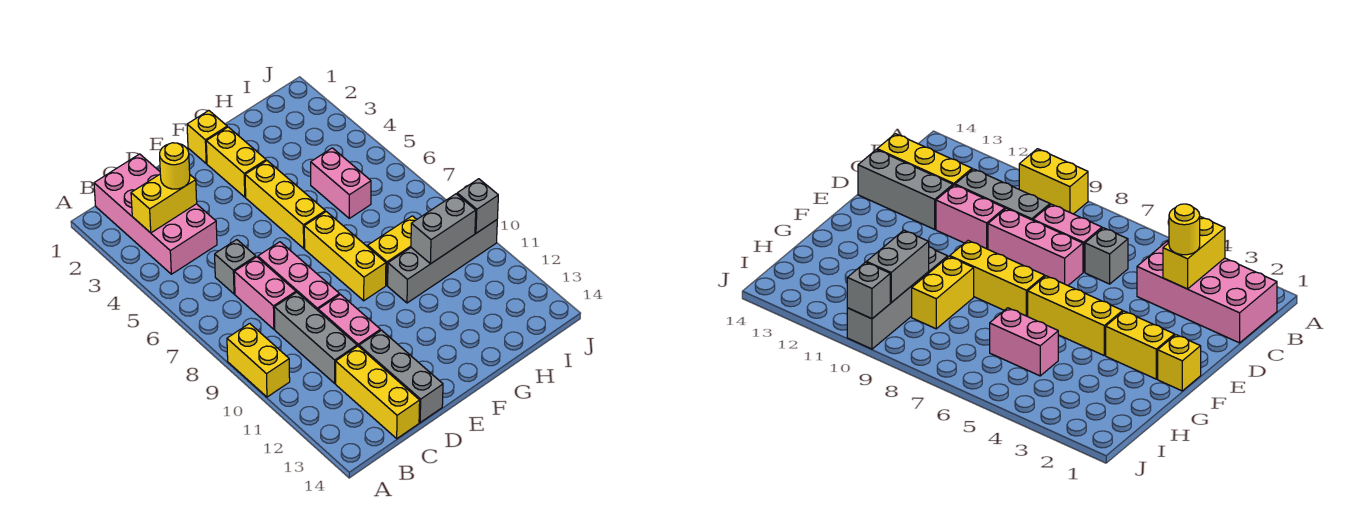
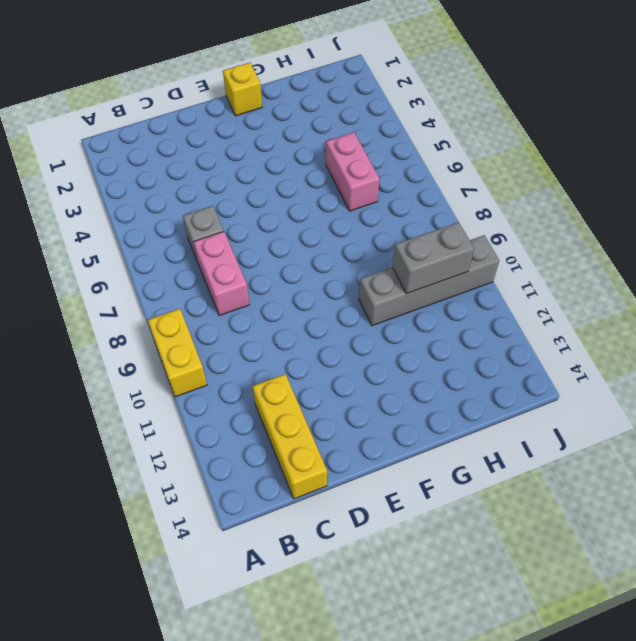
none -> pink 2x4 brick [94,154,217,274]
none -> grey 1x3 brick [274,292,357,383]
none -> pink 1x3 brick [258,242,340,310]

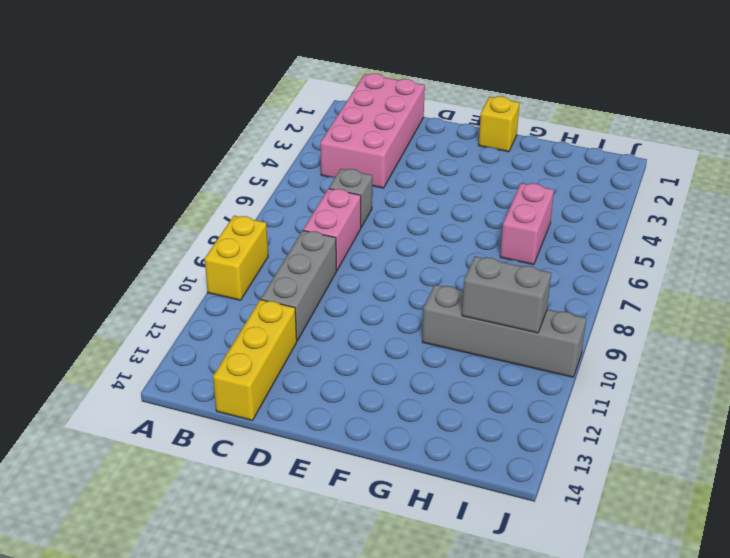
none -> pink 1x3 brick [258,242,340,310]
none -> pink 1x2 brick [318,295,380,346]
none -> grey 1x3 brick [359,330,443,422]

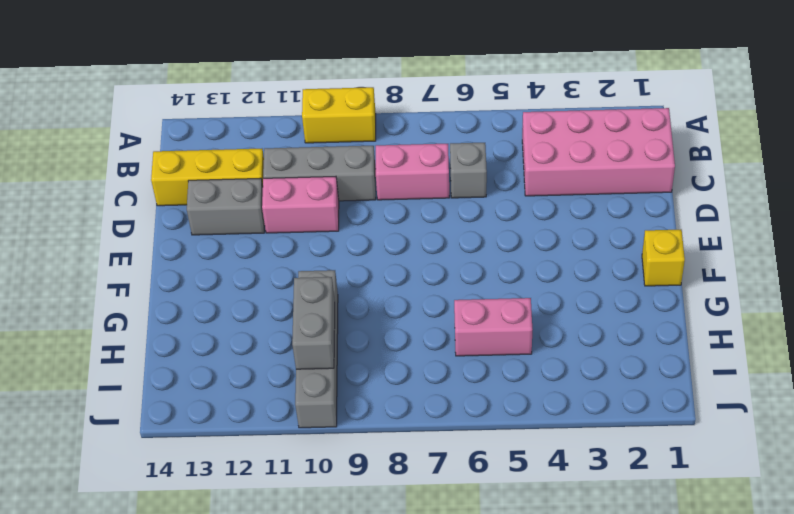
grey 1x2 brick [187,178,265,235] -> grey 1x3 brick [359,330,443,422]
none -> pink 1x3 brick [258,242,340,310]
none -> yellow 1x2 brick [206,127,266,197]
none -> yellow 1x3 brick [245,161,325,248]

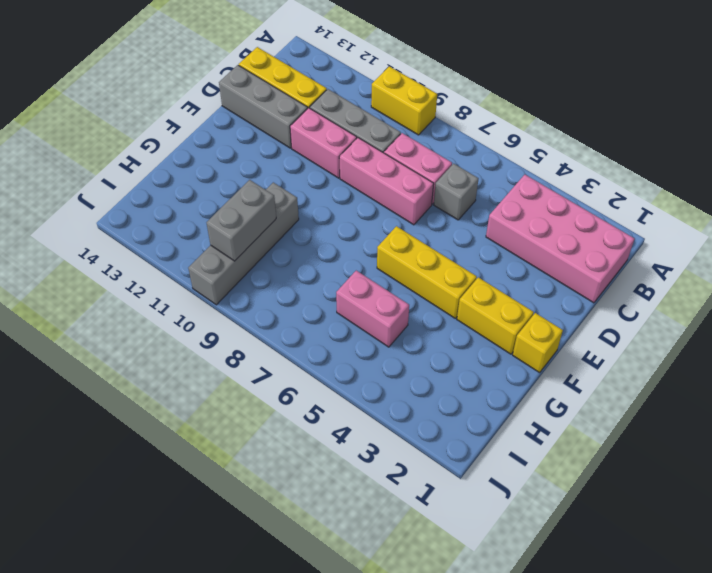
none -> yellow 1x3 brick [304,212,386,301]
none -> yellow 1x2 brick [368,216,417,285]
none -> yellow 1x2 brick [131,175,197,233]

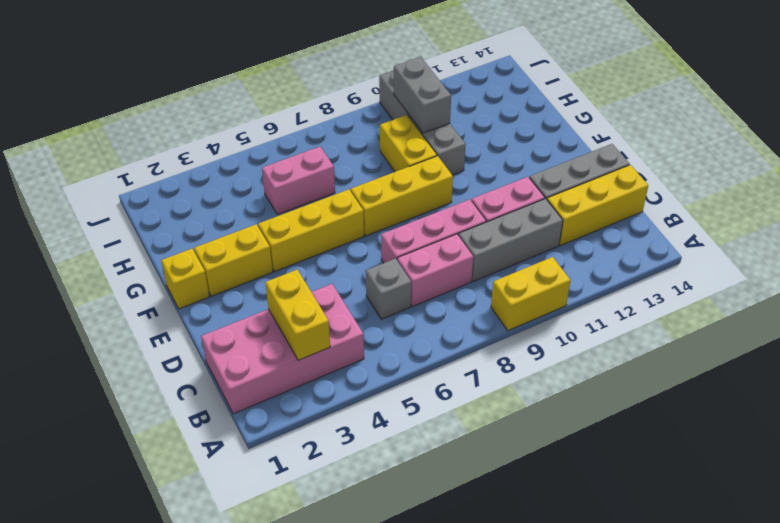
none -> grey 1x1 brick [457,179,498,233]
none -> yellow 1x1 round brick [160,143,190,189]

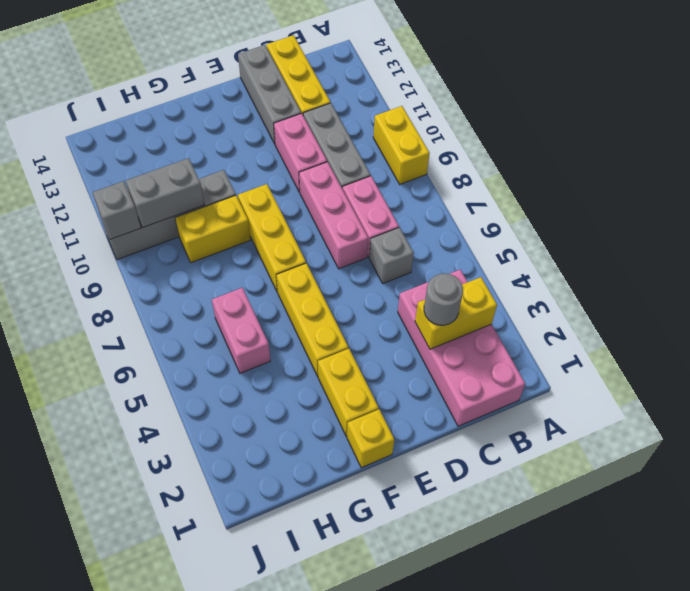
grey 1x1 round brick [424,273,463,325] -> yellow 1x1 round brick [160,143,190,189]

